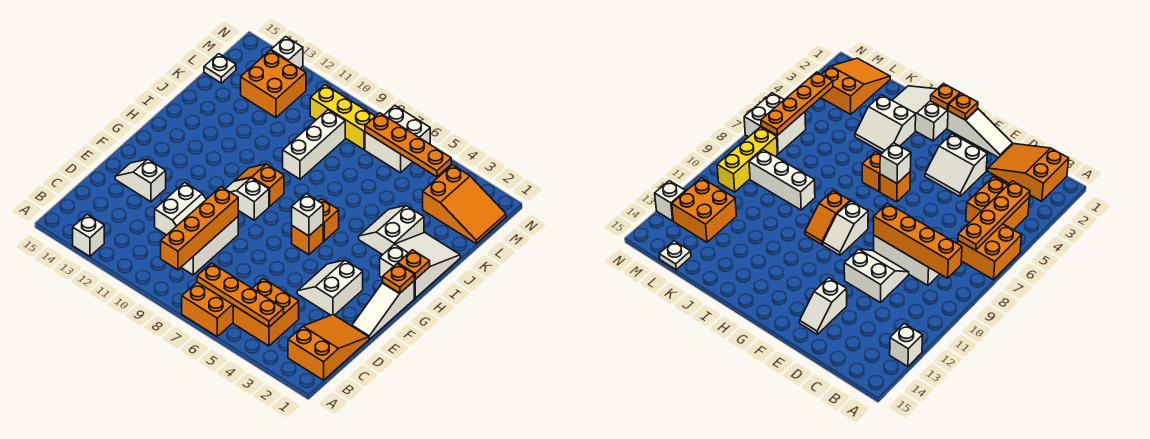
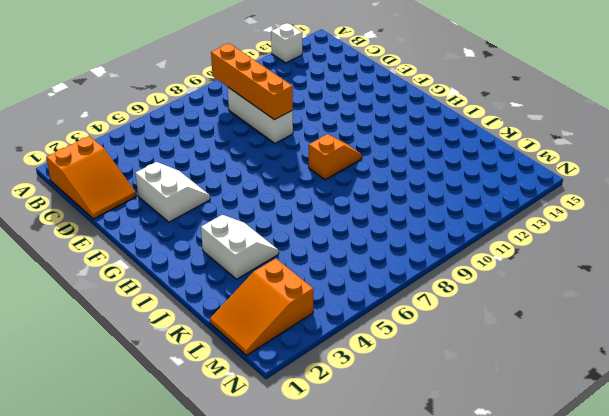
none -> orange 2x2 brick [182,282,233,336]
none -> orange 2x2 brick [233,279,299,346]
none -> white 2x2 slope [155,183,206,235]

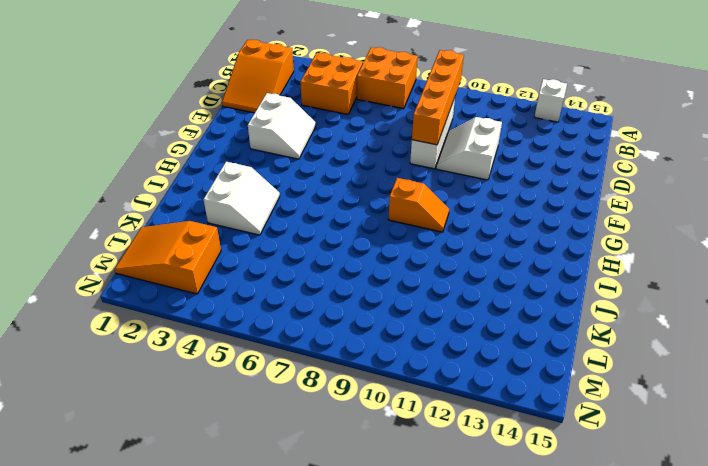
none -> white 1x3 slope [352,281,414,339]
none -> white 1x2 slope [115,159,166,202]
none -> orange 1x1 brick [292,224,323,255]

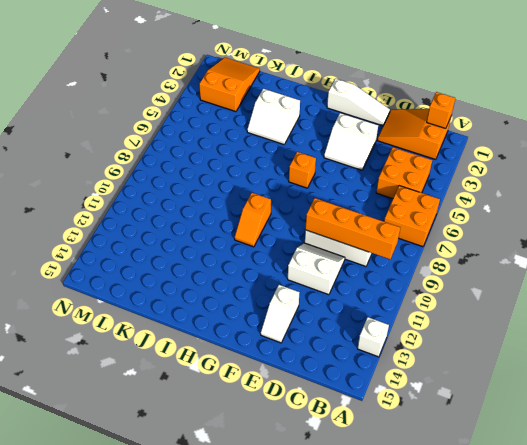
orange 1x1 brick [427,92,455,129] -> orange 1x1 brick moved to [319,199,339,241]
none -> white 1x2 slope [226,178,269,220]
none -> white 2x3 slope [380,232,460,298]
none -> white 1x3 brick [283,110,345,179]

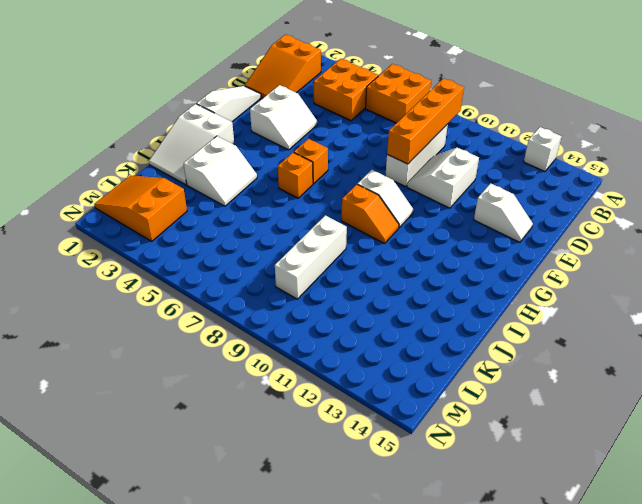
none -> orange 2x2 brick [241,50,306,117]
none -> white 1x1 plate [204,54,236,83]
none -> white 2x2 brick [365,106,430,173]

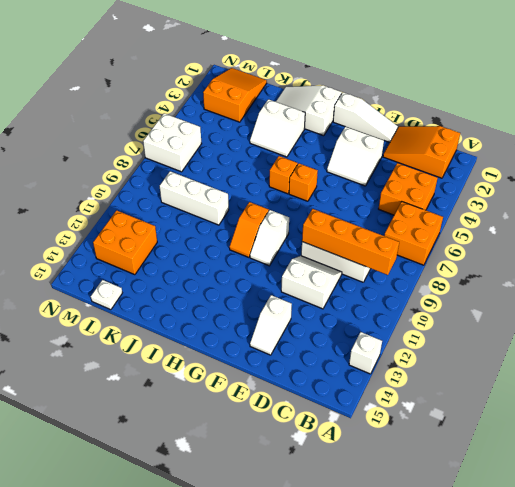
none -> yellow 1x3 brick [310,85,375,150]
none -> white 1x1 brick [271,37,303,68]
none -> orange 1x4 plate [197,263,284,327]

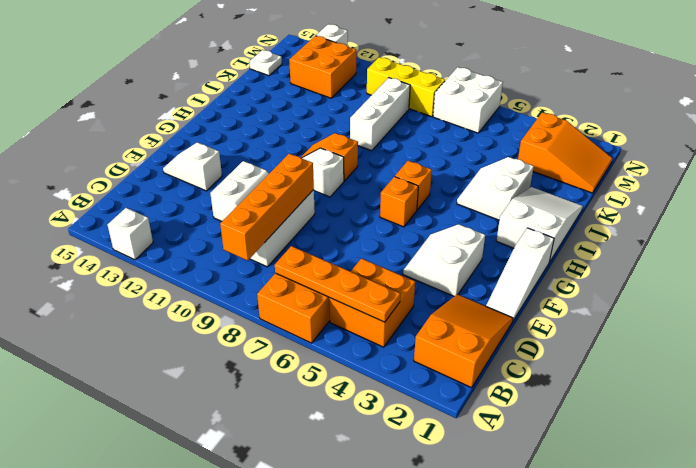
none -> orange 1x1 plate [383,264,414,293]
none -> white 1x1 brick [292,194,323,236]
none -> orange 1x1 plate [398,250,430,279]

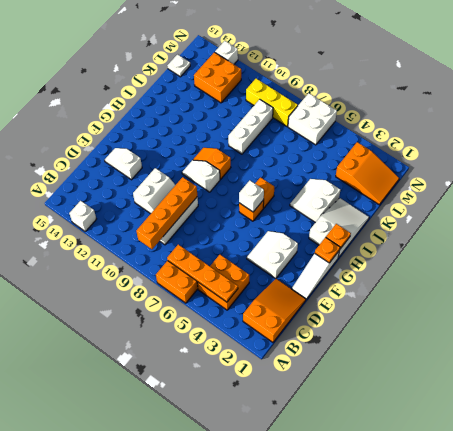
none -> orange 1x4 plate [365,113,451,177]

